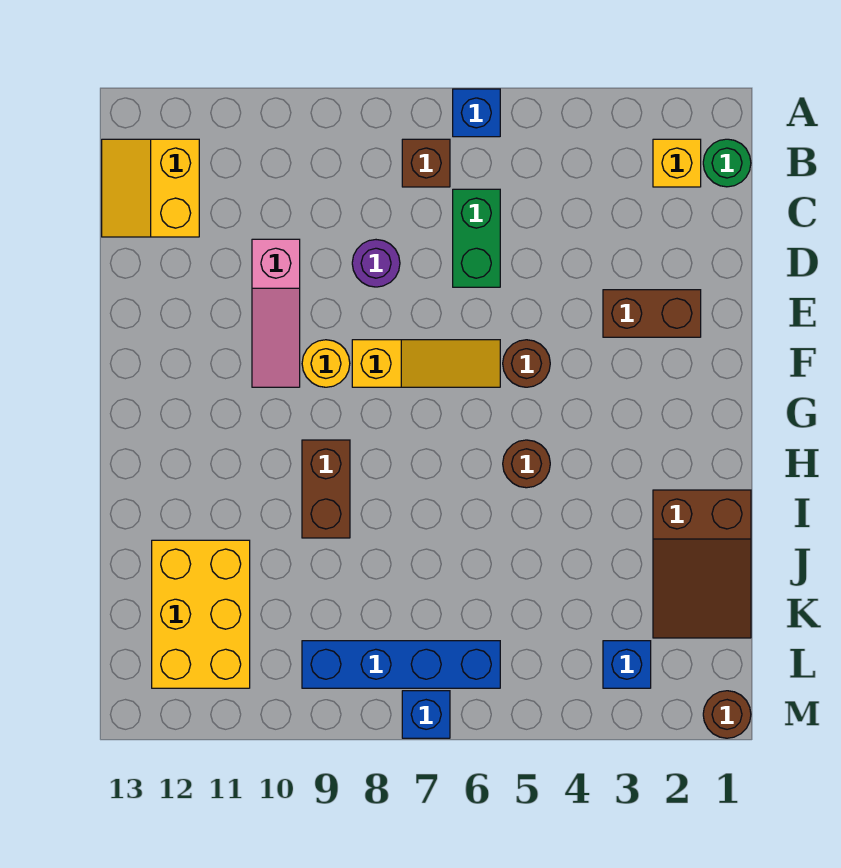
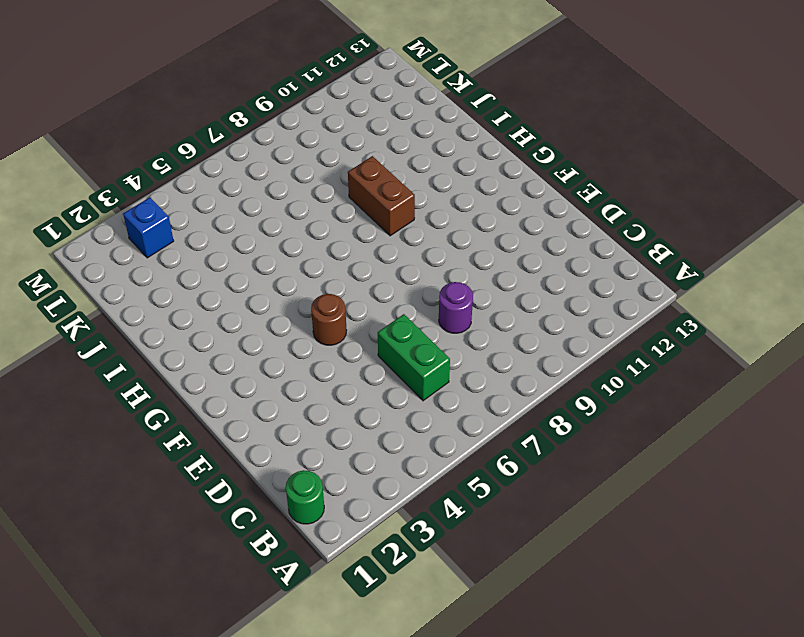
none -> blue 1x1 brick [453,89,500,137]
none -> yellow 1x1 brick [653,139,701,187]
none -> brown 1x1 brick [402,139,450,187]

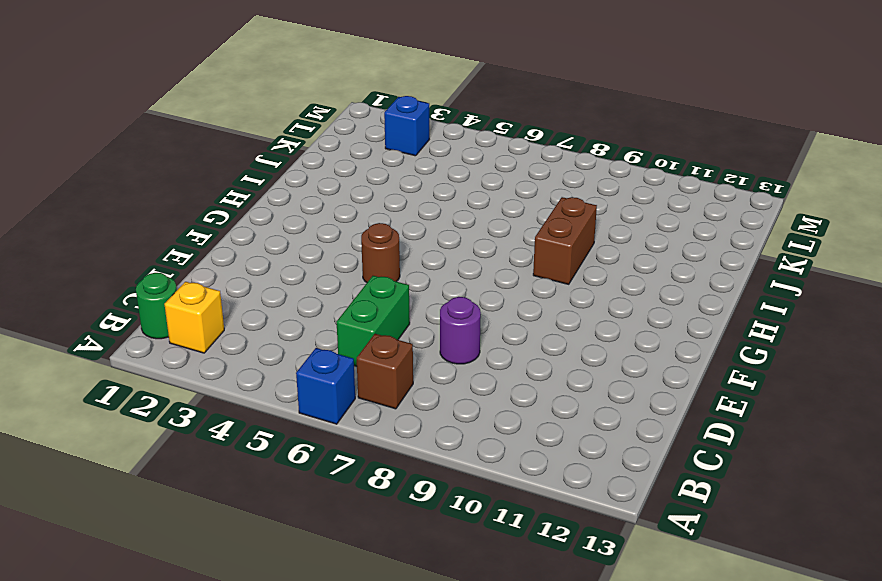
none -> yellow 2x2 slope [102,139,199,237]
none -> pink 1x3 slope [252,239,300,387]
none -> brown 1x2 brick [603,290,701,337]

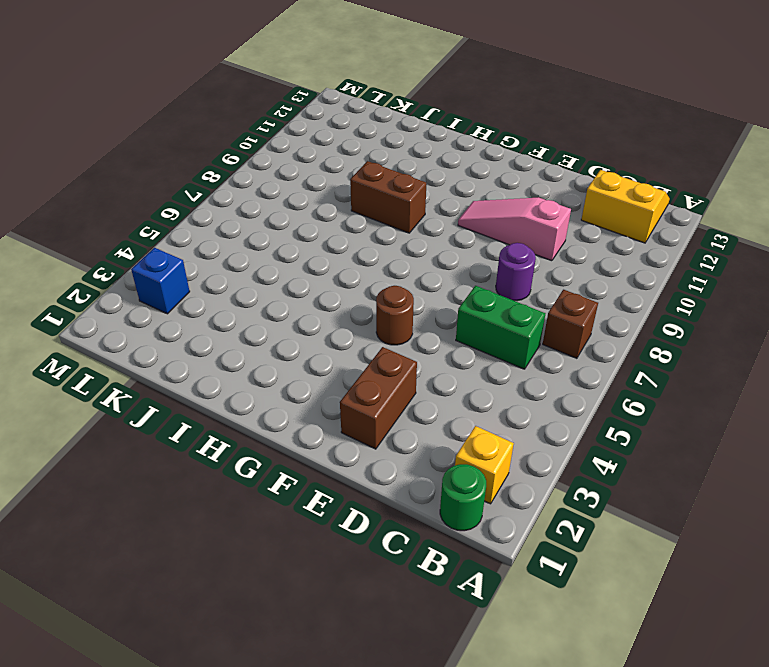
none -> blue 1x1 brick [453,89,500,137]
none -> yellow 1x3 slope [352,340,500,387]
none -> yellow 1x1 round brick [302,340,350,387]

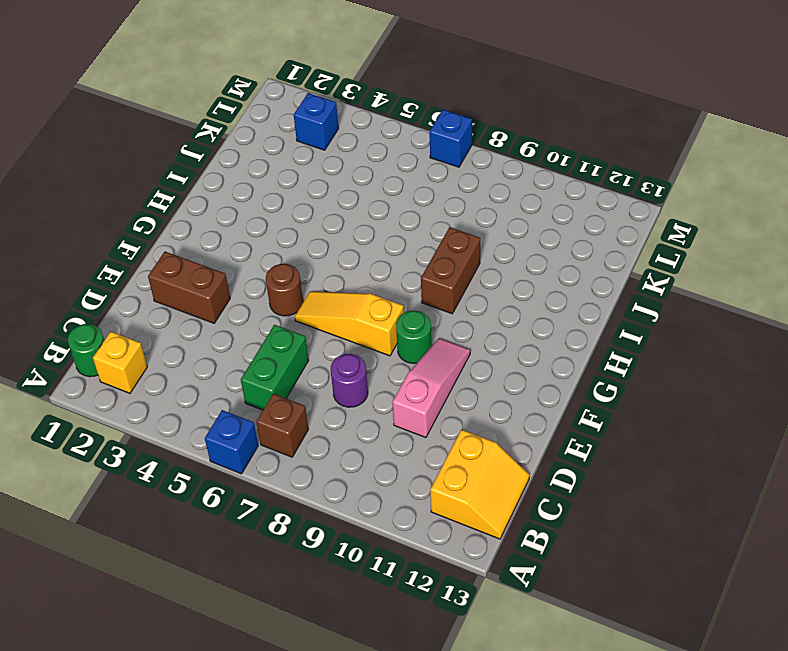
green 1x1 round brick [396,311,431,364] -> yellow 1x1 round brick [302,340,350,387]
none -> brown 1x1 round brick [503,440,550,488]
none -> brown 2x3 slope [653,490,751,638]
none -> yellow 2x3 brick [152,540,250,688]

